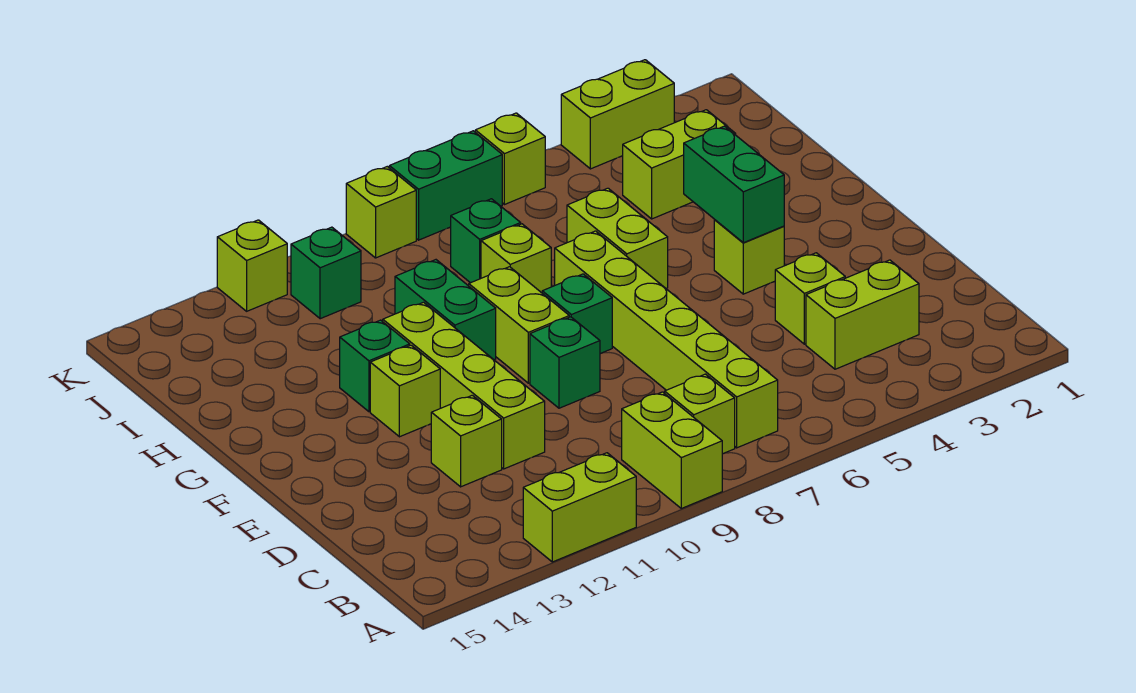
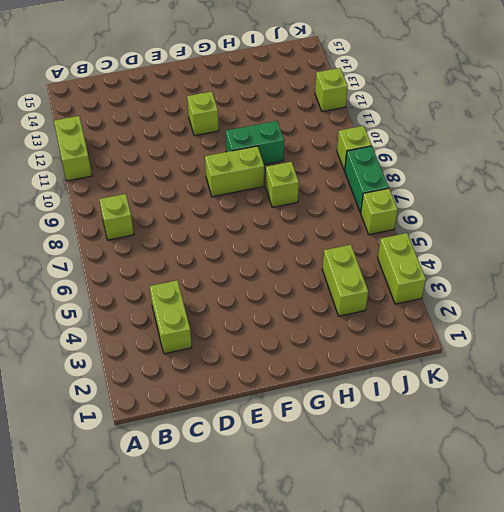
none -> lime 1x2 brick [622,392,722,508]
none -> lime 1x6 brick [555,231,778,448]
none -> lime 1x1 brick [775,253,845,344]

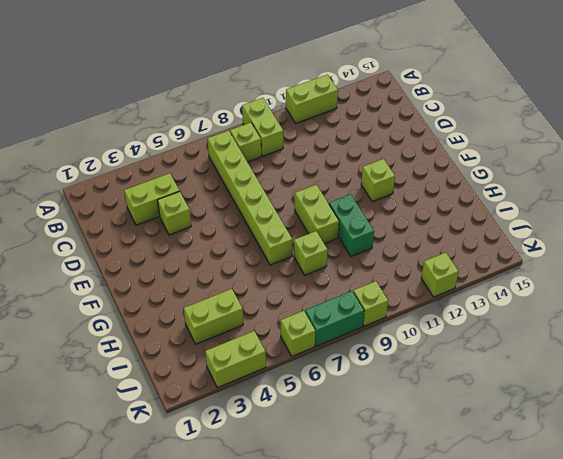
none -> lime 1x4 brick [383,302,545,469]
none -> lime 1x1 brick [431,395,502,487]
none -> green 1x1 brick [530,317,600,408]

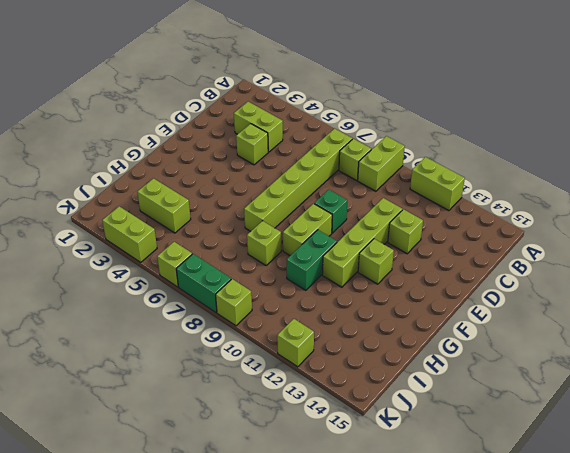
none -> lime 1x1 brick [714,220,784,294]
none -> green 1x1 brick [542,274,612,354]
none -> lime 1x2 brick [567,188,668,288]

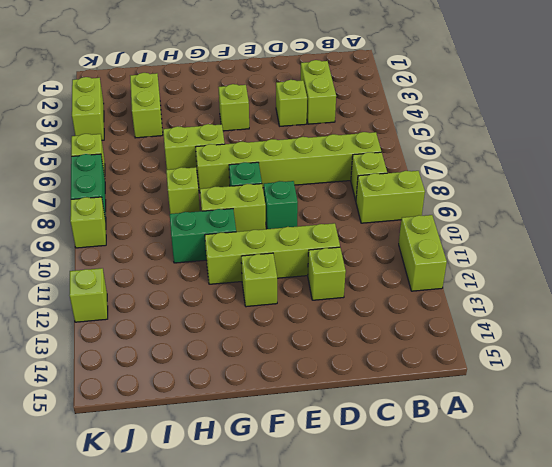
none -> green 1x1 brick [340,320,410,412]
none -> green 1x1 brick [451,199,521,283]
none -> green 1x1 brick [291,227,361,319]

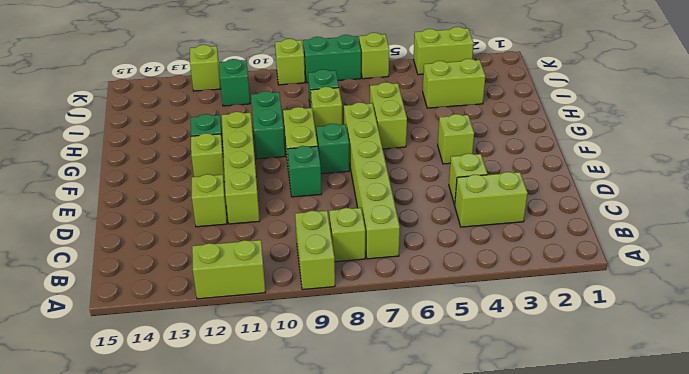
none -> green 1x2 brick [684,126,784,243]

